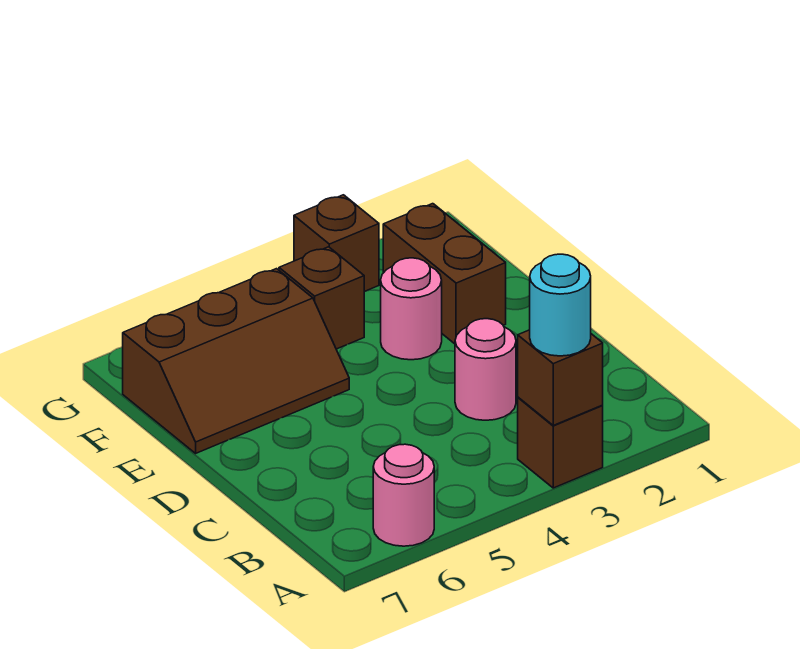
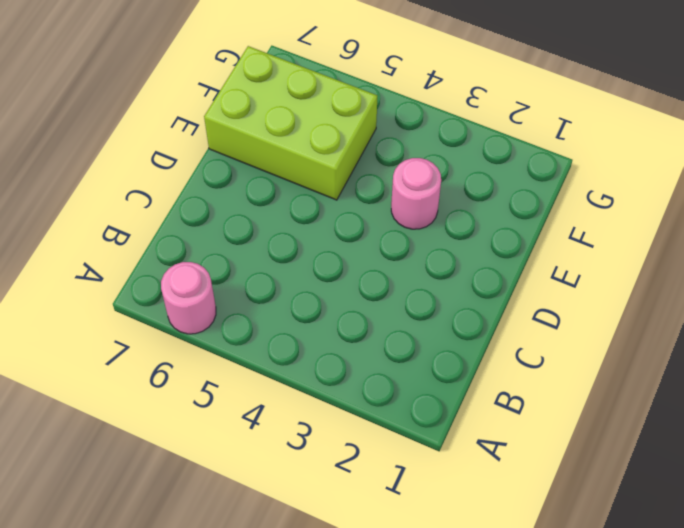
lime 2x3 brick [204,46,377,200] -> brown 2x3 slope [123,269,349,453]
none -> brown 1x1 brick [518,397,603,488]
none -> pink 1x1 round brick [455,319,516,420]

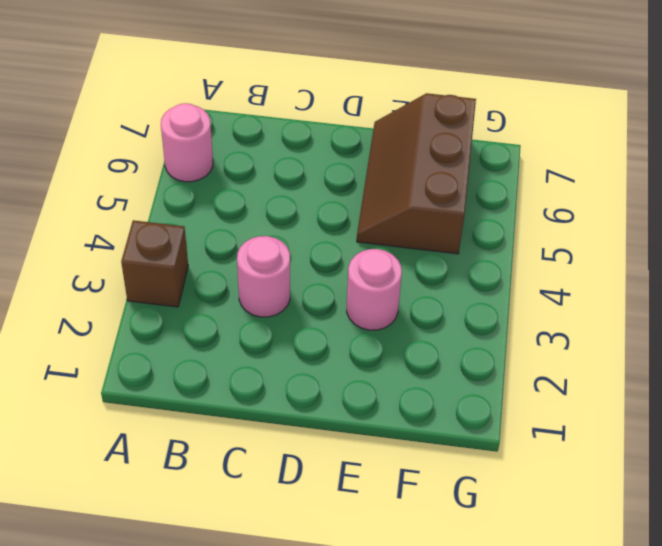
none -> brown 1x2 brick [383,204,506,344]
none -> brown 1x1 brick [279,247,364,349]

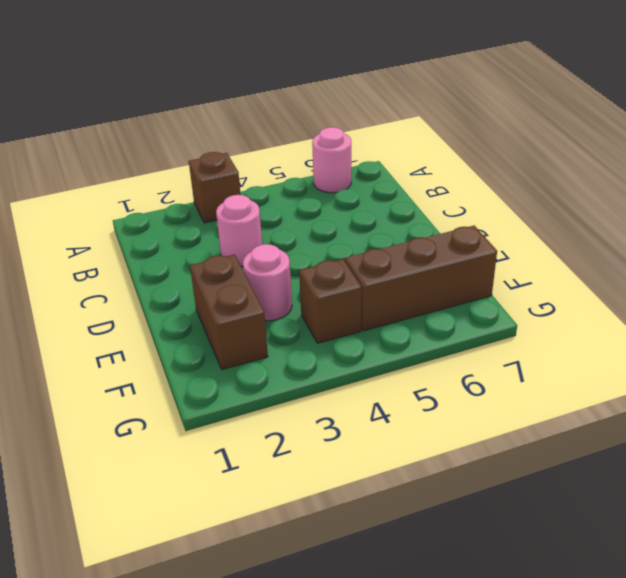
none -> brown 1x1 brick [294,195,379,292]
none -> brown 1x1 brick [518,330,603,425]

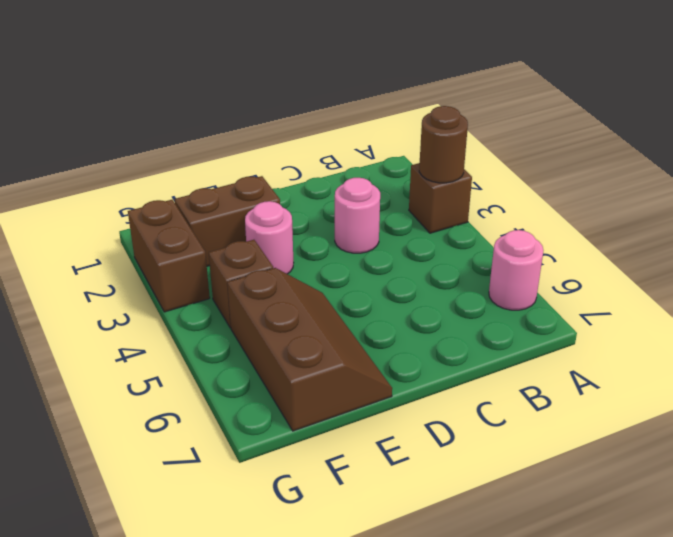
brown 1x1 round brick [419,106,468,183] -> brown 1x1 brick [518,330,603,425]
brown 1x2 brick [128,200,210,312] -> brown 1x1 brick [294,195,379,292]
none -> cyan 1x1 round brick [530,254,591,356]

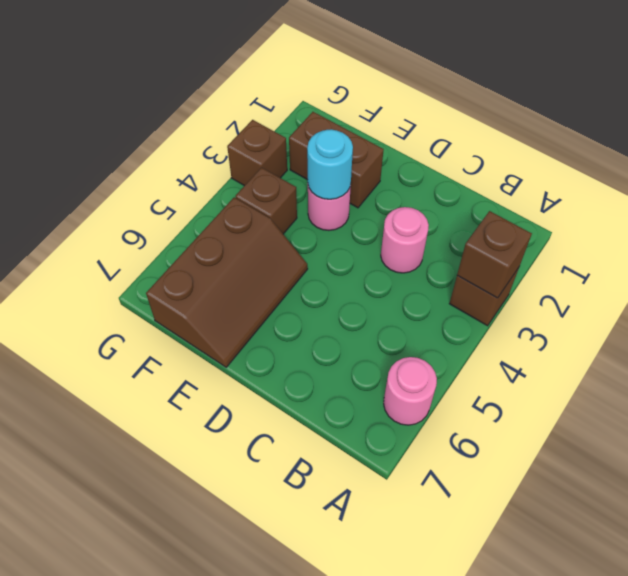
cyan 1x1 round brick [307,129,353,199] -> cyan 1x1 round brick moved to [530,254,591,356]

